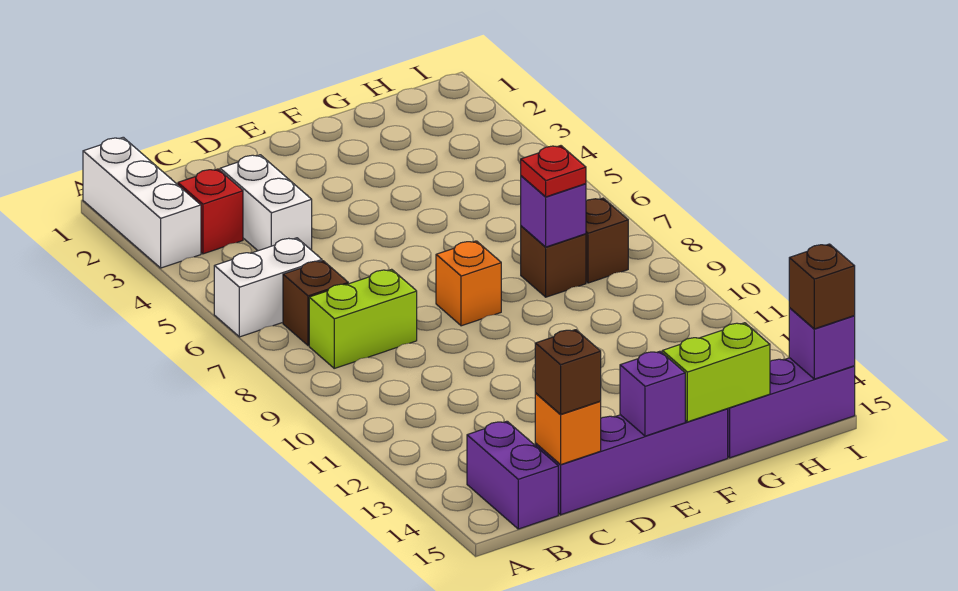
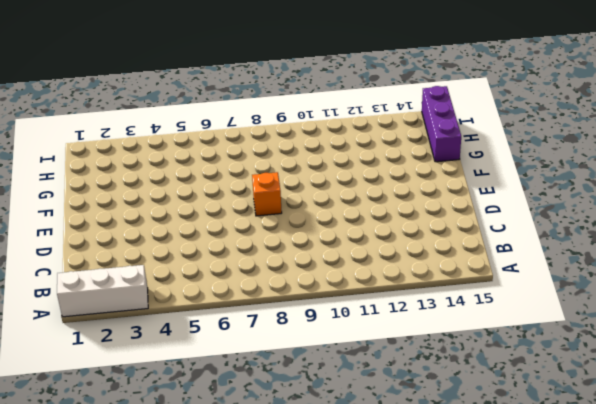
none -> white 1x2 brick [214,238,322,337]
none -> red 1x1 brick [178,169,243,254]
none -> brown 1x1 brick [283,261,348,346]

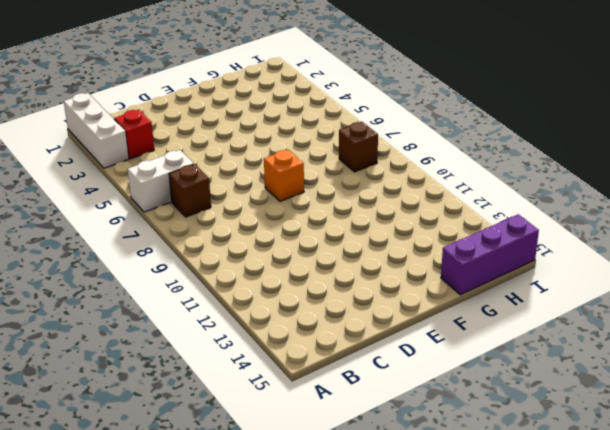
none -> lime 1x2 brick [309,269,417,368]
none -> purple 1x2 brick [467,421,558,529]
none -> white 1x2 brick [220,155,312,251]

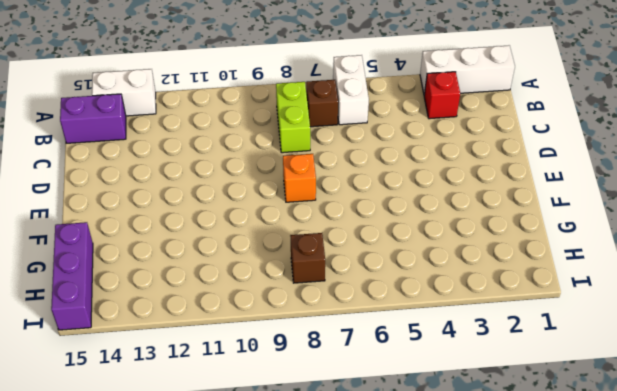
white 1x2 brick [92,69,156,116] -> white 1x2 brick moved to [220,155,312,251]
none -> purple 1x4 brick [535,409,728,515]
none -> brown 1x1 brick [521,226,586,297]
none -> orange 1x1 brick [535,393,601,464]

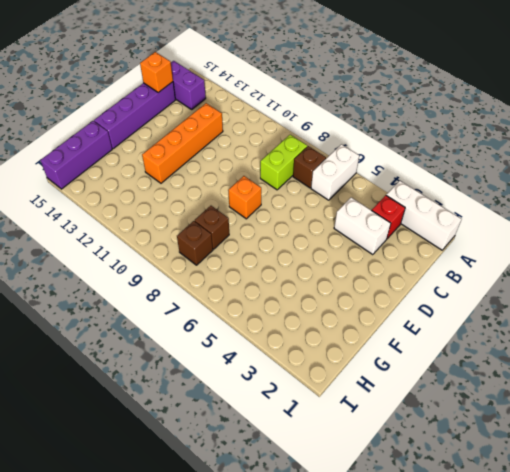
orange 1x4 brick [142,103,223,183] -> none
none -> purple 1x1 brick [620,351,685,436]
none -> lime 1x2 brick [662,323,770,422]
none -> purple 1x1 brick [521,176,586,247]

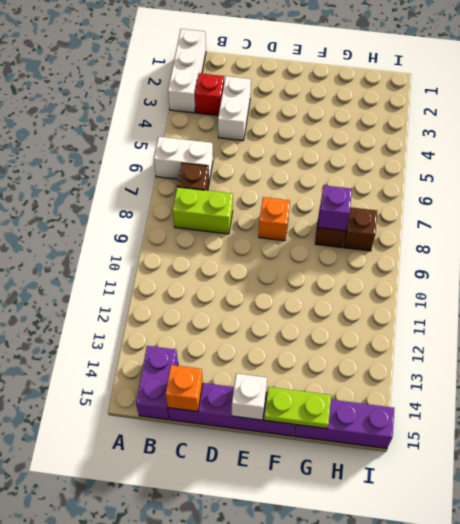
white 1x1 brick [232,373,267,420] -> purple 1x1 brick [620,351,685,436]
lime 1x2 plate [264,387,331,429] -> lime 1x2 brick [662,323,770,422]
none -> purple 1x1 brick [789,308,855,379]
none -> brown 1x1 brick [535,330,601,414]
none -> red 1x1 plate [521,146,586,197]

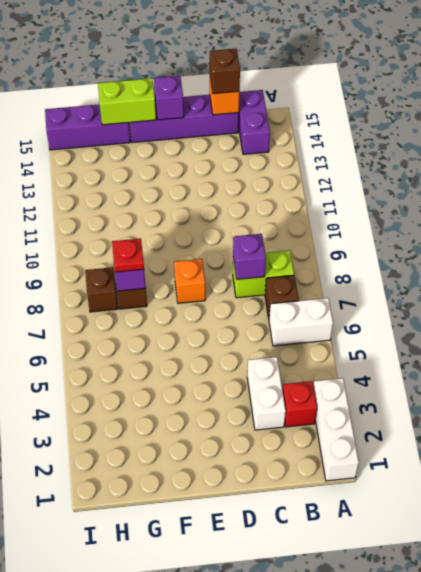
purple 1x1 brick [233,234,266,279] -> purple 1x1 brick moved to [789,308,855,379]
none -> brown 1x1 brick [789,244,855,329]

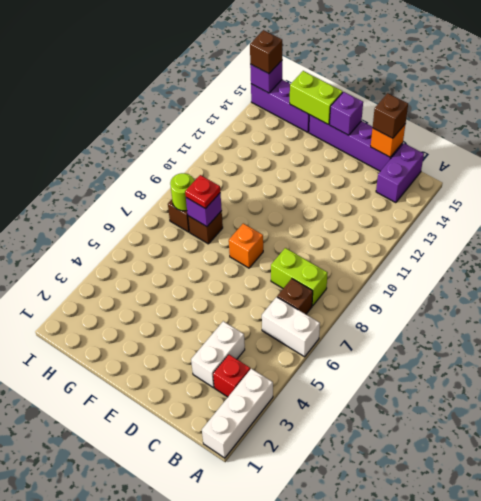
lime 1x1 round brick [170,173,194,211] -> none

